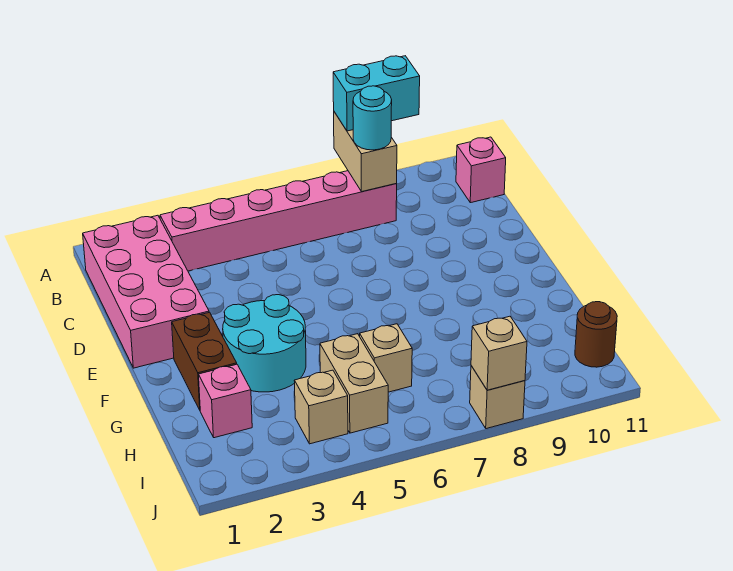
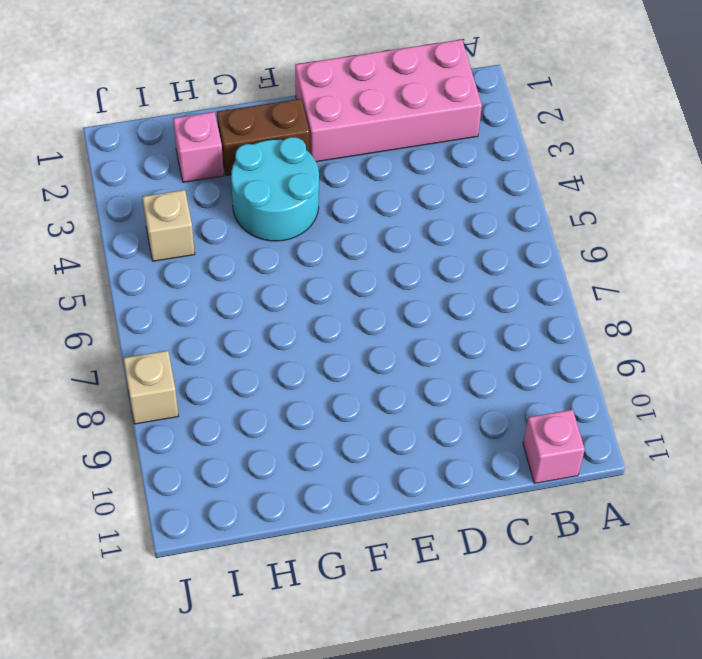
none -> pink 1x6 brick [160,171,397,271]
none -> tan 1x2 brick [320,334,388,433]
none -> tan 1x1 brick [360,324,412,392]

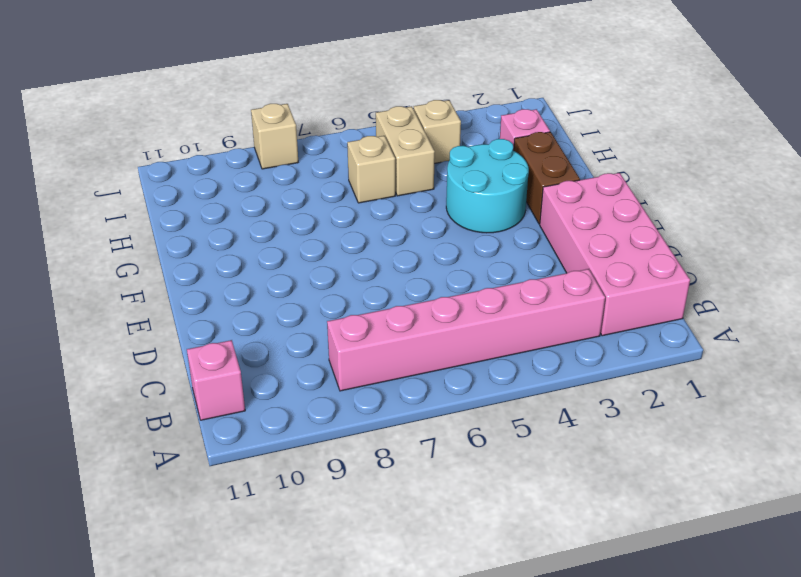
none -> brown 1x1 round brick [575,302,617,367]
none -> tan 1x2 brick [334,112,397,192]
none -> tan 1x1 brick [471,316,527,390]

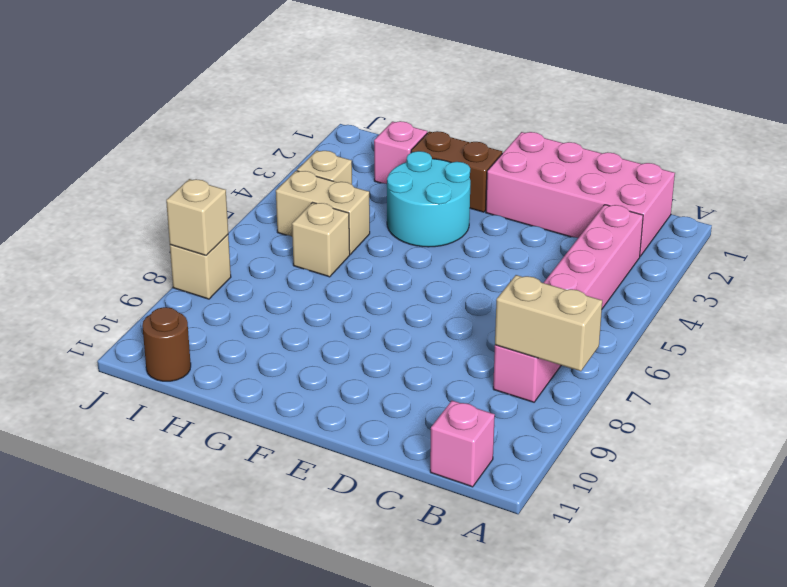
none -> cyan 1x2 brick [333,56,420,131]
none -> cyan 1x1 round brick [353,86,392,150]

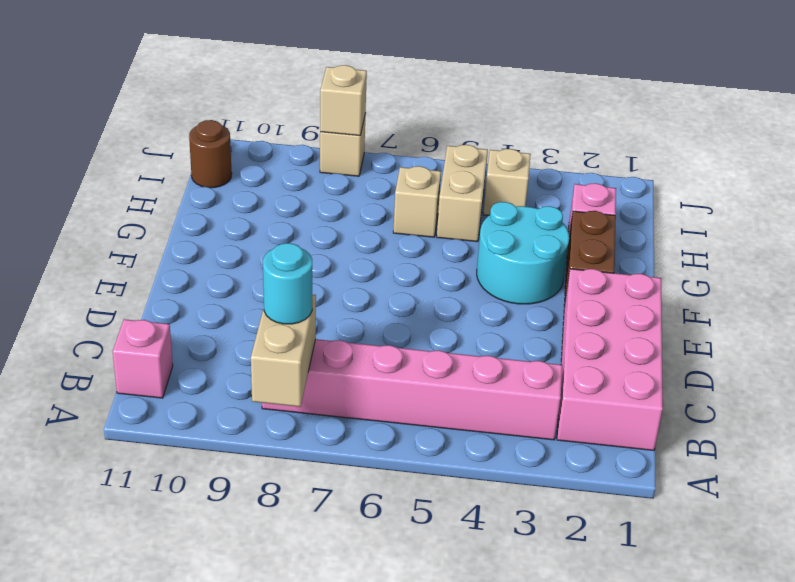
none -> cyan 1x2 brick [333,56,420,131]

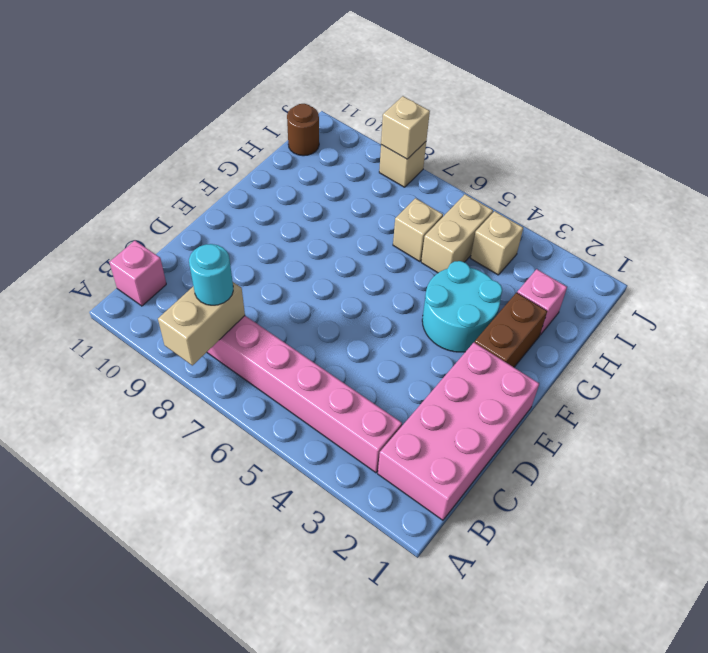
none -> cyan 1x2 brick [333,56,420,131]

